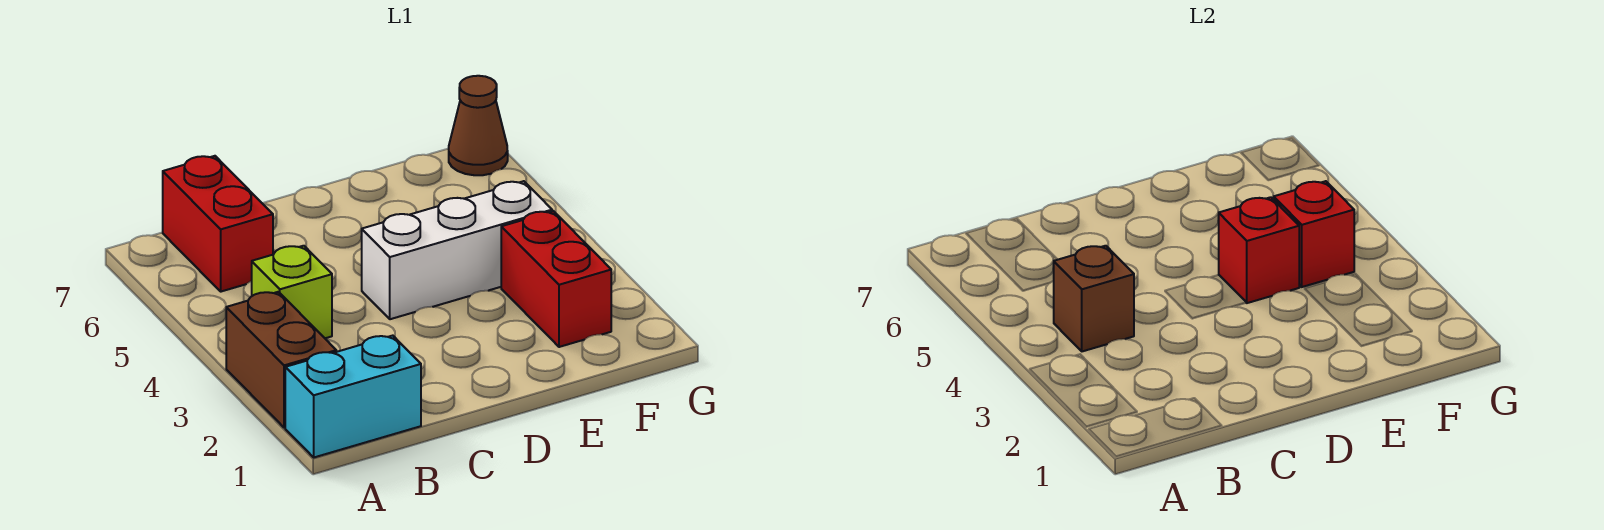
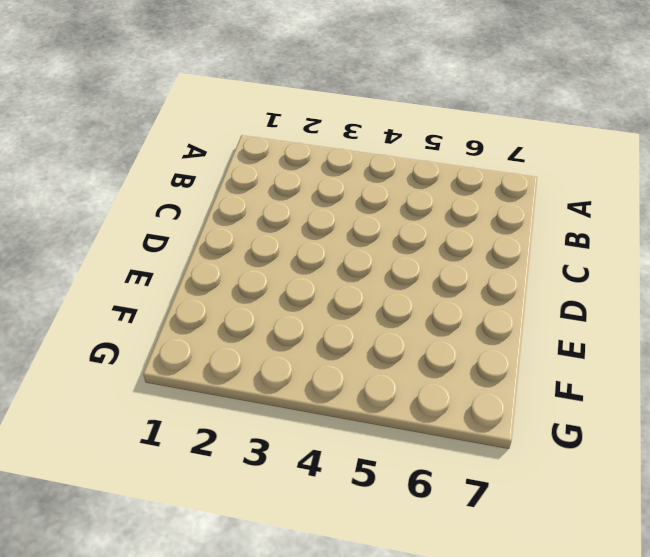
none -> cyan 1x2 brick [285,336,421,457]
none -> brown 1x2 brick [226,292,336,428]

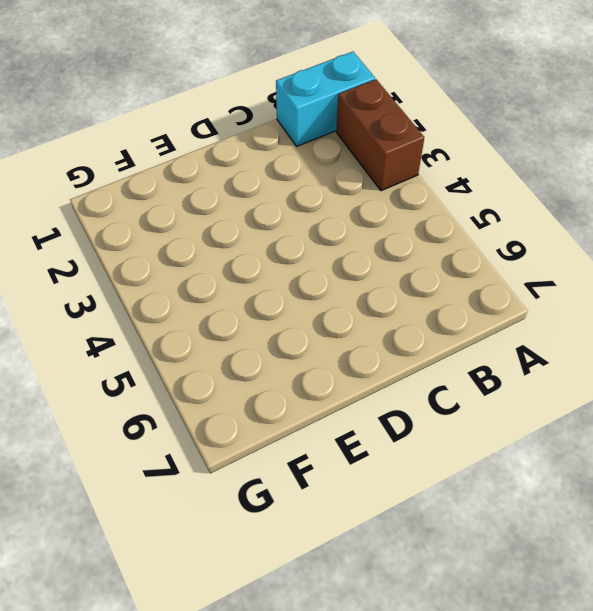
none -> lime 1x1 brick [252,246,332,338]
none -> red 1x2 brick [163,156,273,292]

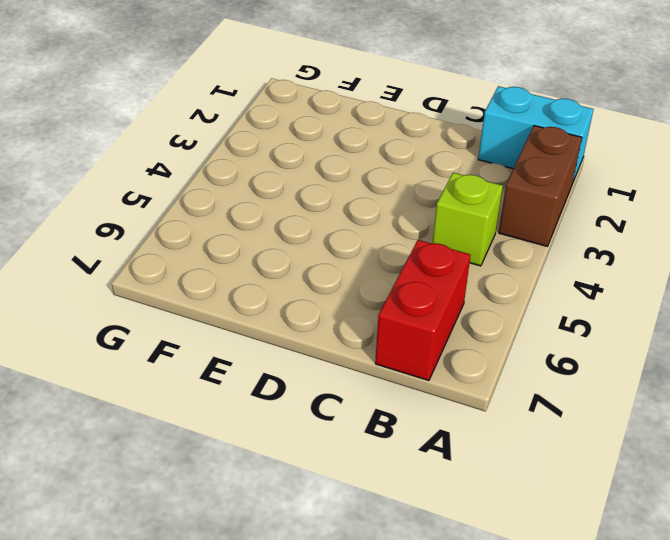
none -> white 1x3 brick [362,181,552,319]
none -> red 1x2 brick [501,211,611,347]

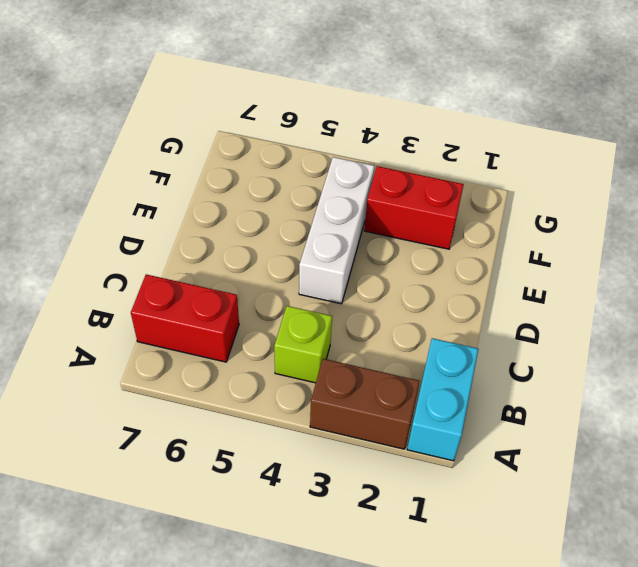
none -> brown 1x1 cone [449,76,508,175]
none -> brown 1x1 brick [1054,246,1134,351]

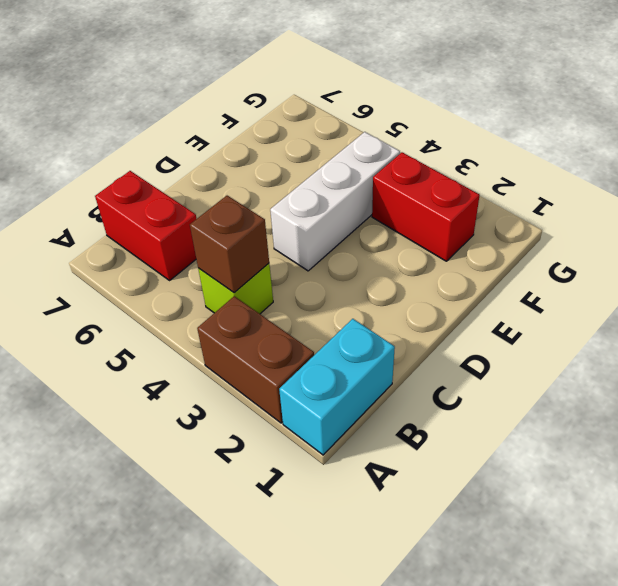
none -> brown 1x1 cone [449,76,508,175]
none -> red 1x1 brick [1219,197,1299,303]

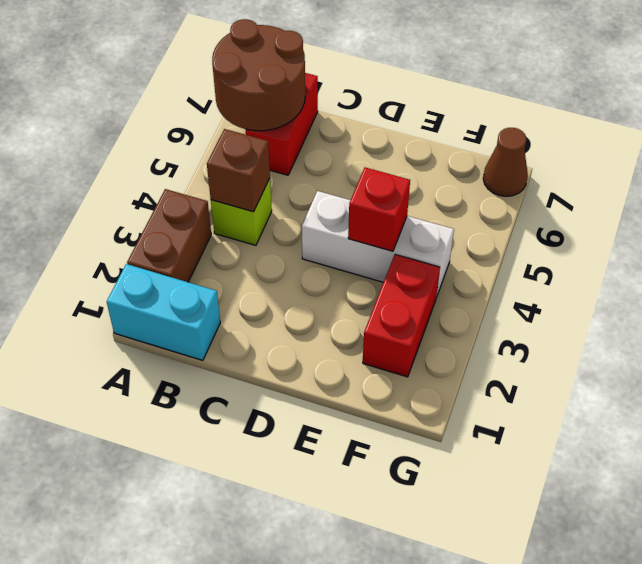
brown 2x2 round brick [212,19,305,131] -> none
none -> red 1x1 brick [1273,181,1354,287]

